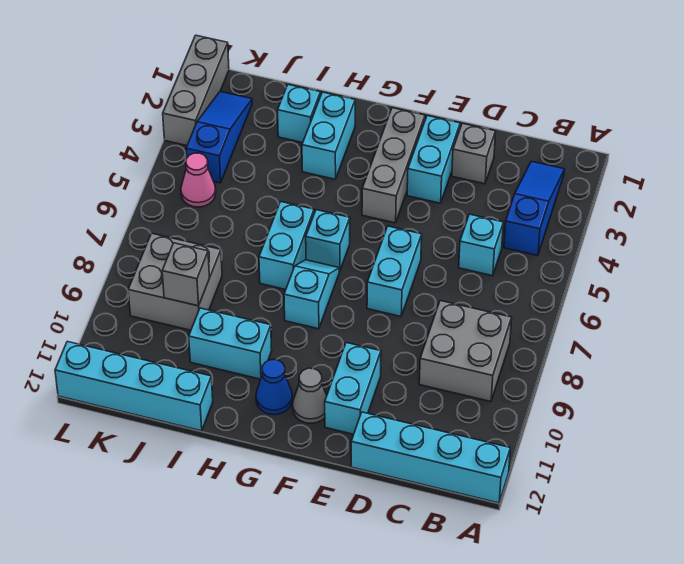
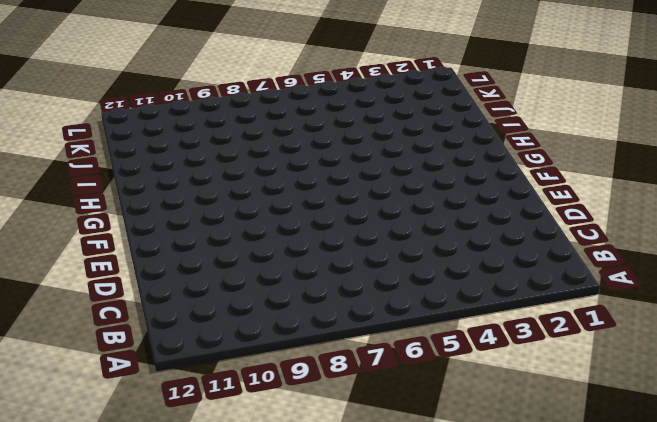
none -> cyan 1x4 brick [351,412,510,503]
none -> blue 1x3 slope [504,161,565,256]
none -> grey 2x2 brick [419,301,512,402]

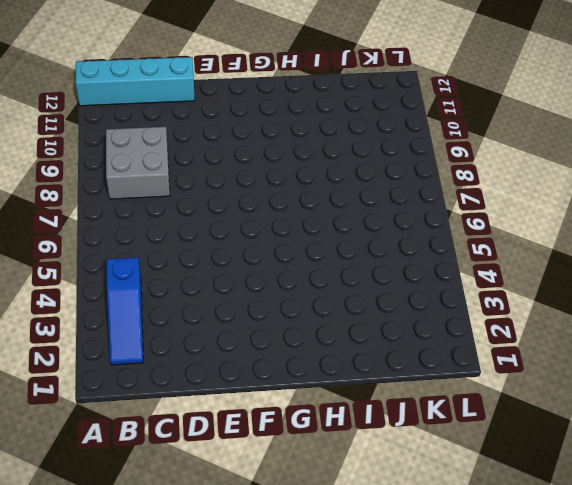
none -> cyan 1x1 brick [459,214,503,276]
none -> grey 1x1 brick [452,123,496,184]
none -> cyan 1x2 brick [407,116,460,203]

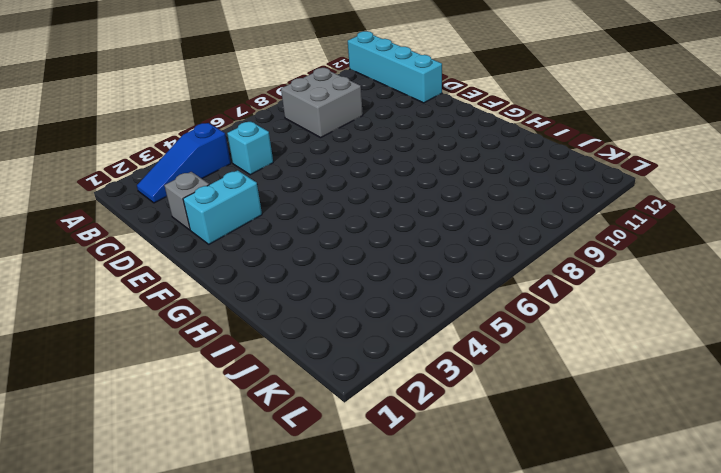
none -> cyan 1x2 brick [367,226,422,316]
none -> cyan 1x2 brick [325,343,381,434]
none -> grey 1x3 brick [362,108,425,223]

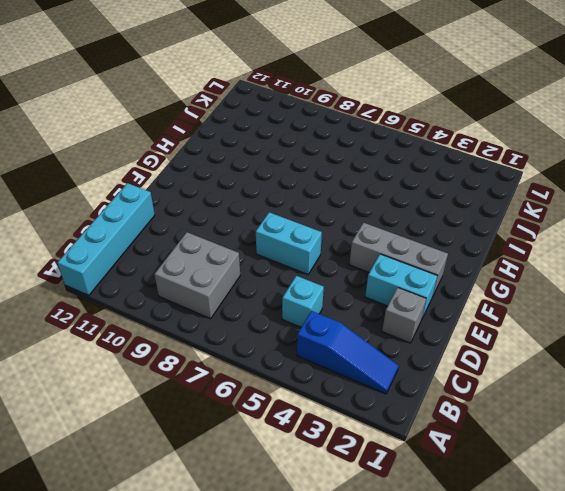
none -> cyan 1x2 brick [325,343,381,434]
none -> grey 1x1 cone [293,368,327,423]
none -> cyan 1x1 brick [306,210,350,271]

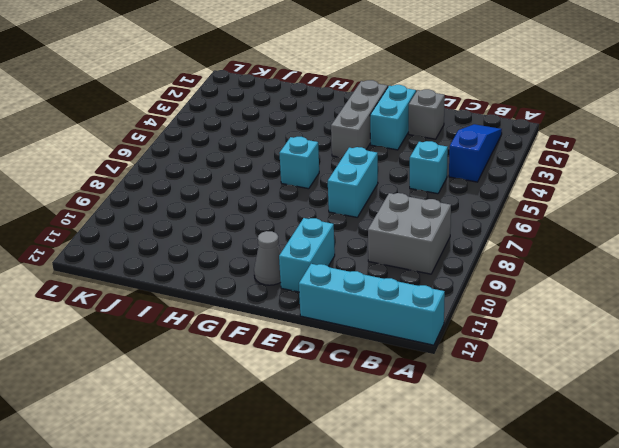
none -> cyan 1x2 slope [284,260,339,329]
none -> blue 1x1 cone [256,360,292,415]
none -> cyan 1x2 brick [302,92,355,179]

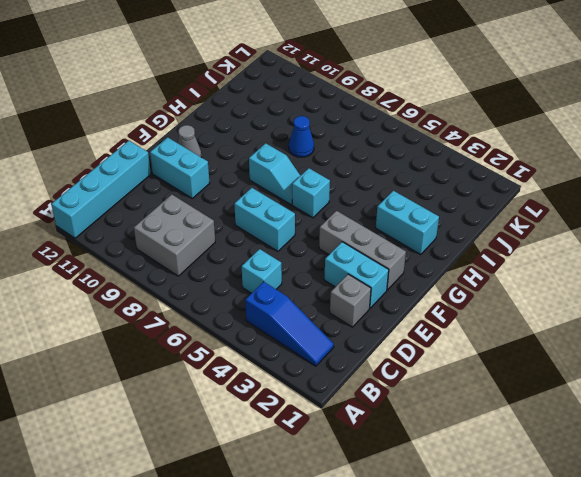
blue 1x1 cone [289,116,314,157] -> blue 1x1 cone moved to [256,360,292,415]
none -> cyan 1x2 brick [259,202,314,290]
none -> cyan 1x2 brick [189,308,272,379]
none -> cyan 1x1 brick [278,85,321,143]

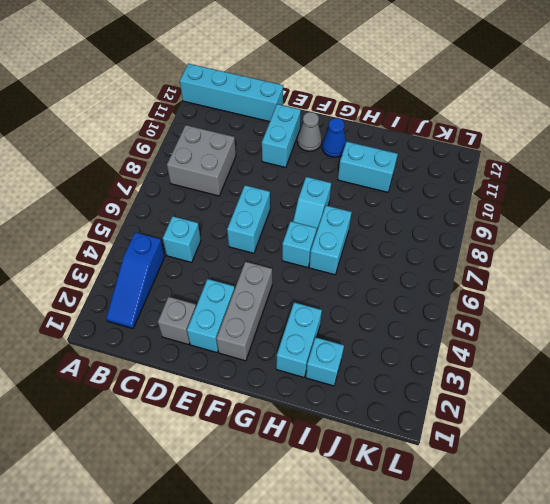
none -> cyan 1x4 brick [55,342,213,431]
none -> grey 2x2 brick [128,233,222,330]
none -> blue 1x3 slope [186,92,252,183]

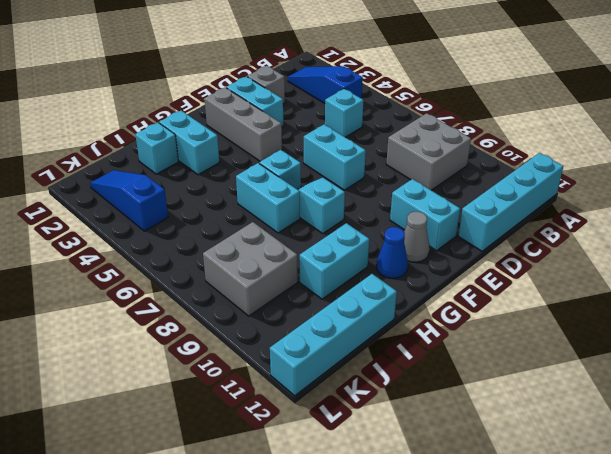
none -> pink 1x1 cone [181,153,216,207]
none -> grey 1x3 brick [163,35,229,146]
none -> grey 1x1 brick [162,243,210,306]

